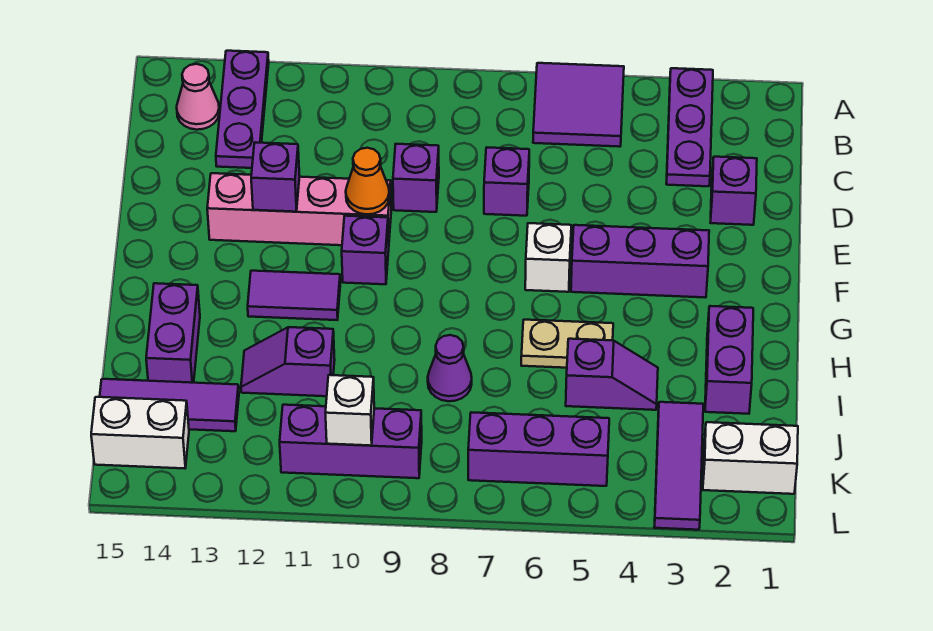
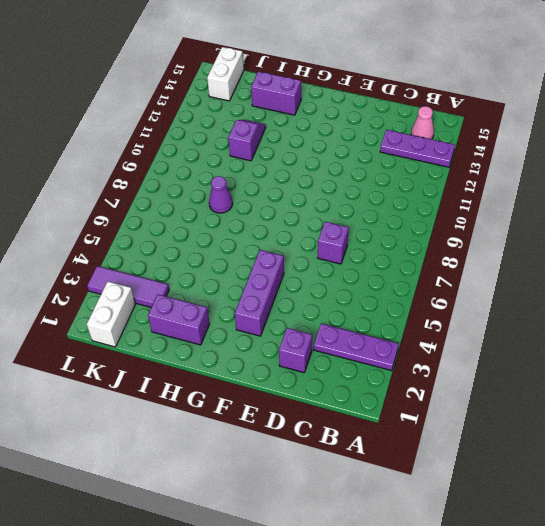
none -> purple 2x2 tile [533,63,624,147]
none -> purple 1x1 brick [393,144,439,212]
none -> pink 1x4 brick [207,173,391,245]

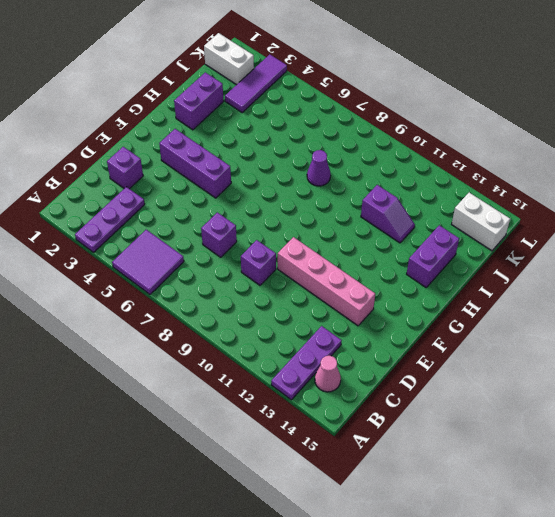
none -> white 1x1 brick [525,223,571,292]
none -> purple 1x1 brick [342,216,389,284]
none -> purple 1x2 tile [248,271,340,320]

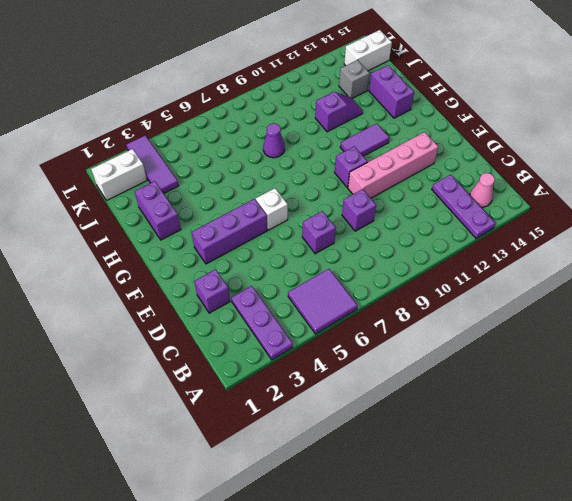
grey 1x1 brick [339,60,370,98] -> purple 1x3 tile [100,379,239,431]
none -> tan 1x2 plate [521,320,613,368]
none -> purple 1x2 slope [566,339,658,410]
none -> purple 1x3 brick [468,412,609,486]

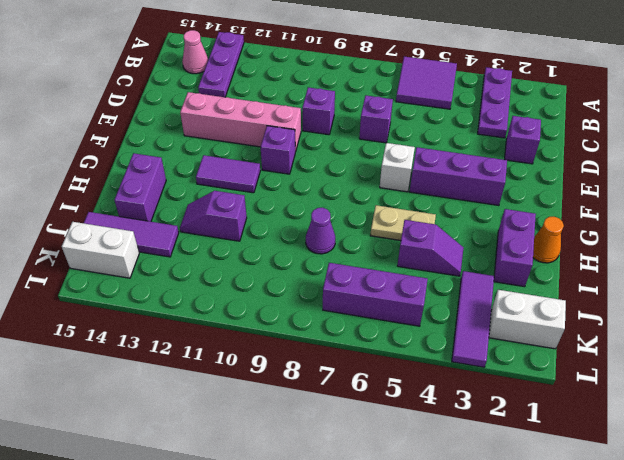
orange 1x1 cone [533,217,564,263] -> orange 1x1 cone moved to [346,148,389,214]
none -> purple 1x3 brick [280,405,422,478]
none -> purple 1x1 brick [251,143,300,212]
none -> white 1x1 brick [326,375,374,446]

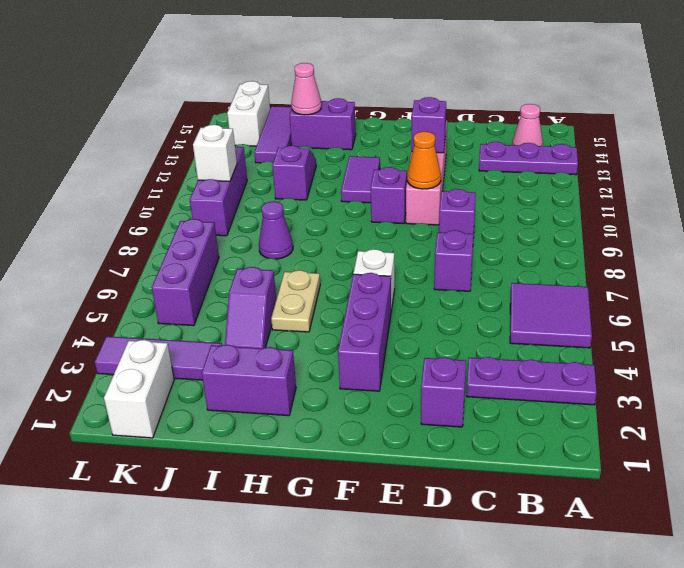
pink 1x1 cone [291,63,321,115] -> none

